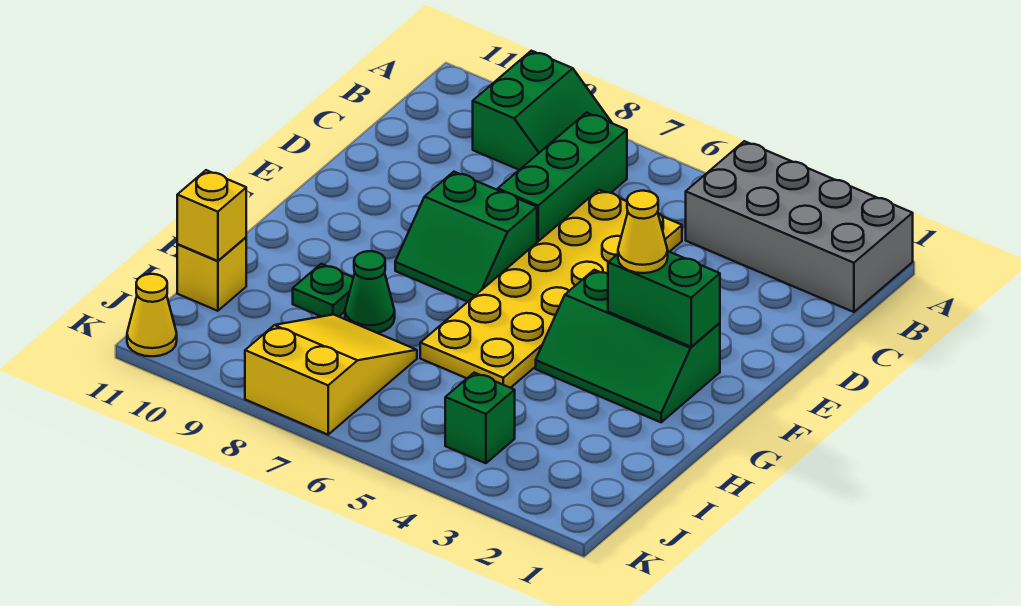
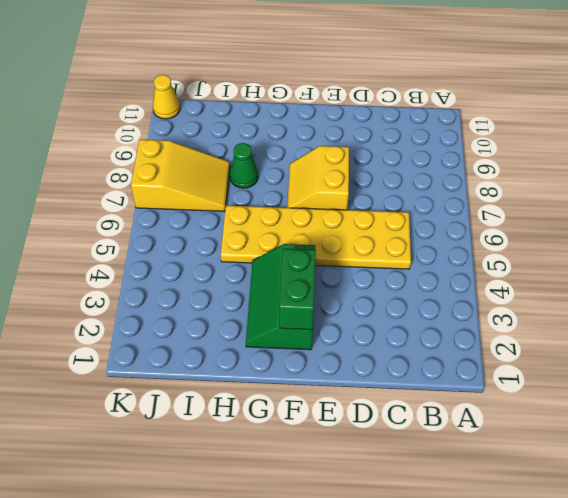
yellow 2x2 slope [287,146,349,210] -> green 2x2 slope [395,172,537,302]
none -> grey 2x4 brick [686,141,913,312]
none -> green 2x2 slope [473,51,612,170]
none -> green 1x3 brick [498,113,627,242]

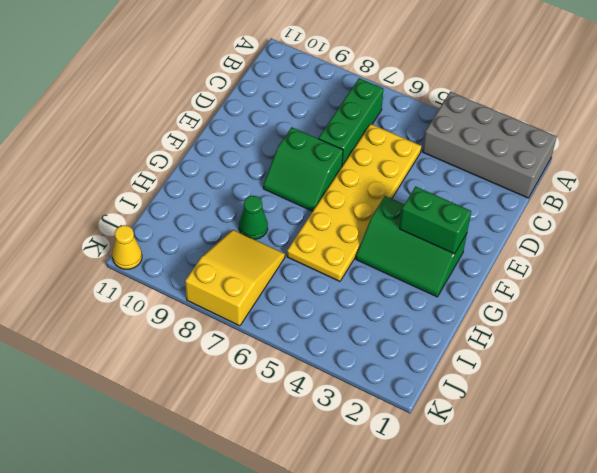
none -> green 2x2 slope [473,51,612,170]
none -> green 1x1 plate [293,264,353,317]
none -> yellow 1x1 brick [177,237,246,311]

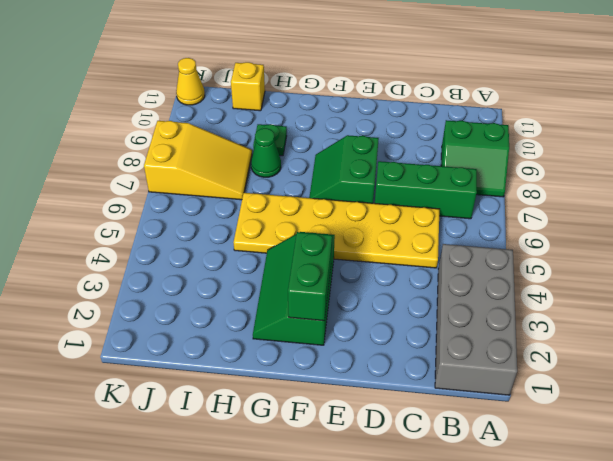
none -> green 1x1 brick [445,373,515,463]
none -> yellow 1x1 brick [177,170,246,261]
none -> yellow 1x1 cone [618,191,668,273]

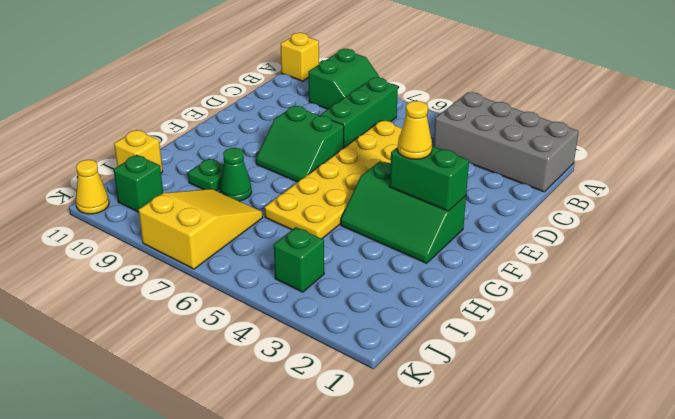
yellow 1x1 brick [281,33,319,81] -> yellow 1x1 brick moved to [177,170,246,261]
green 1x1 brick [114,155,163,212] -> none

